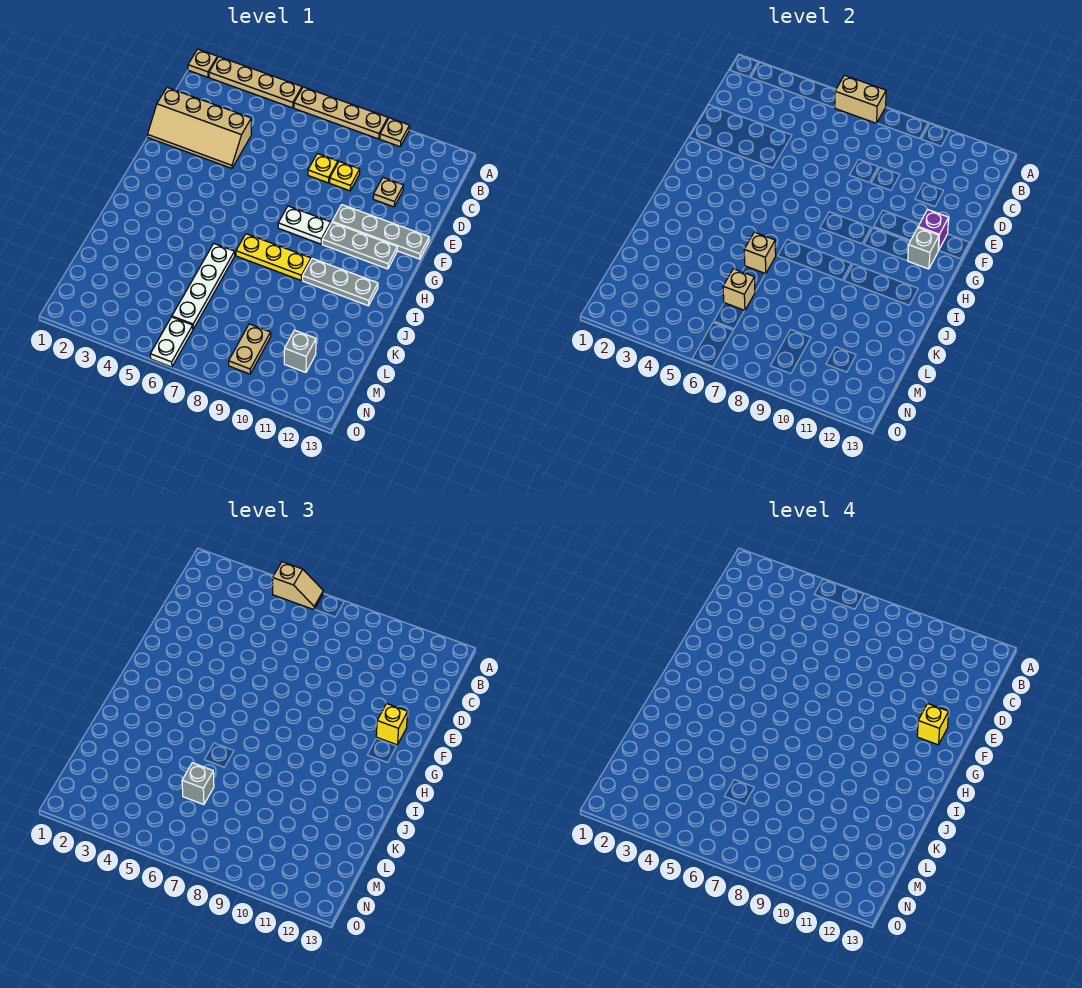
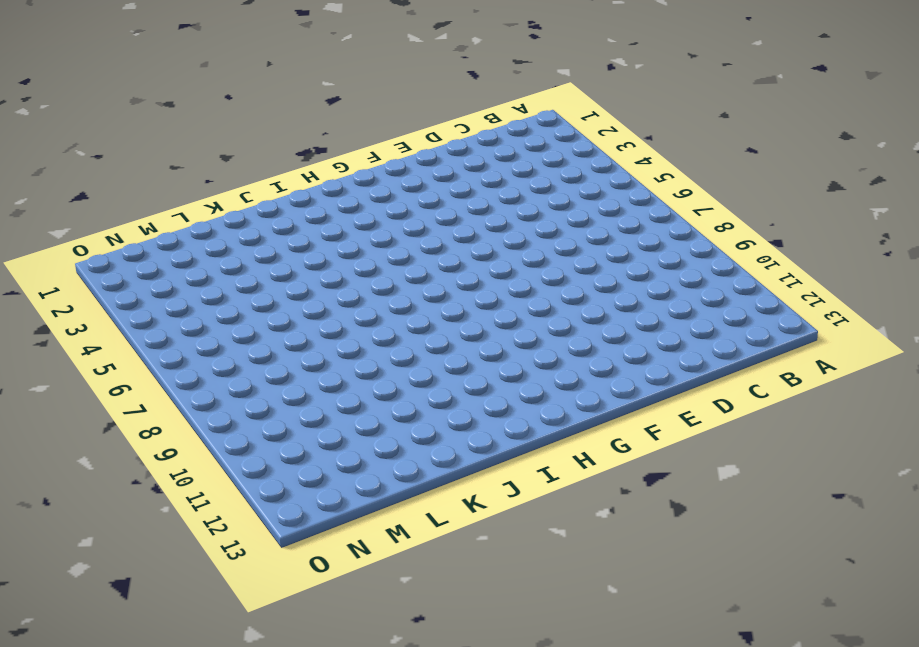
none -> tan 1x1 plate [188,49,217,77]
none -> tan 1x4 plate [209,57,302,108]
none -> tan 1x4 plate [294,87,388,139]

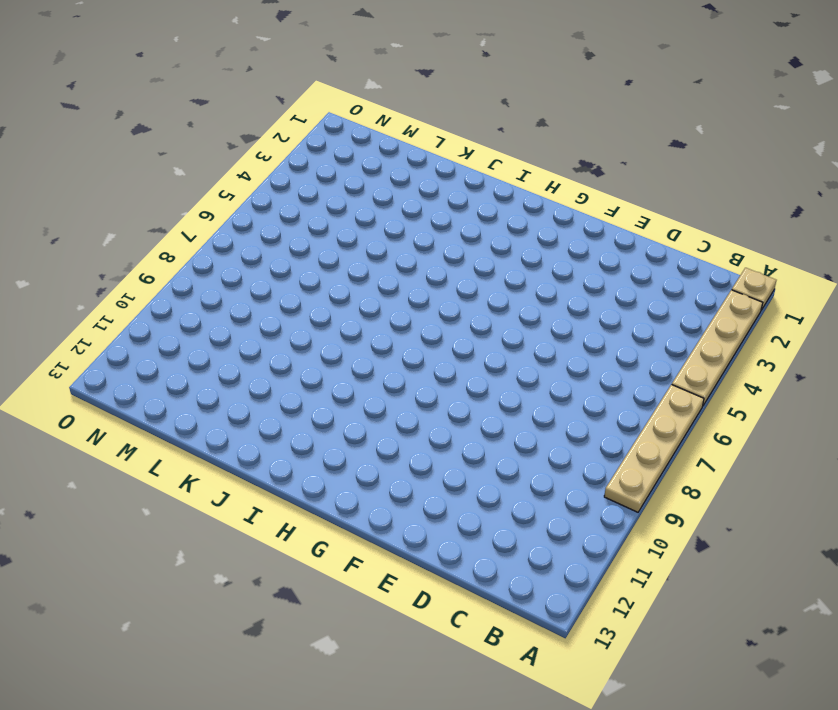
none -> tan 1x1 plate [380,118,410,147]
none -> tan 2x4 slope [148,87,252,168]
none -> yellow 1x1 plate [308,154,338,183]

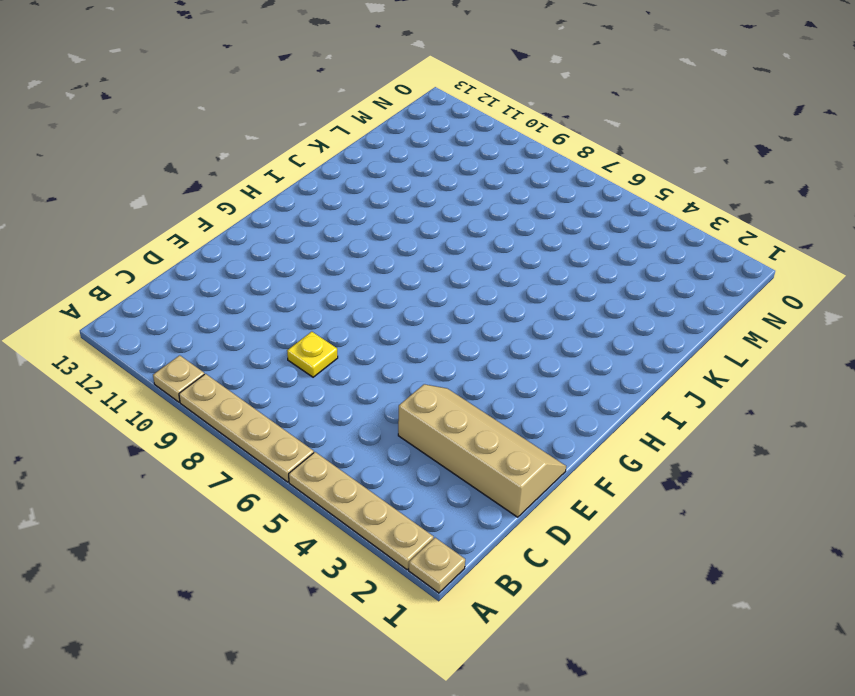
none -> yellow 1x1 plate [330,162,360,191]
none -> tan 1x1 plate [373,178,404,207]
none -> grey 1x4 plate [332,205,429,259]

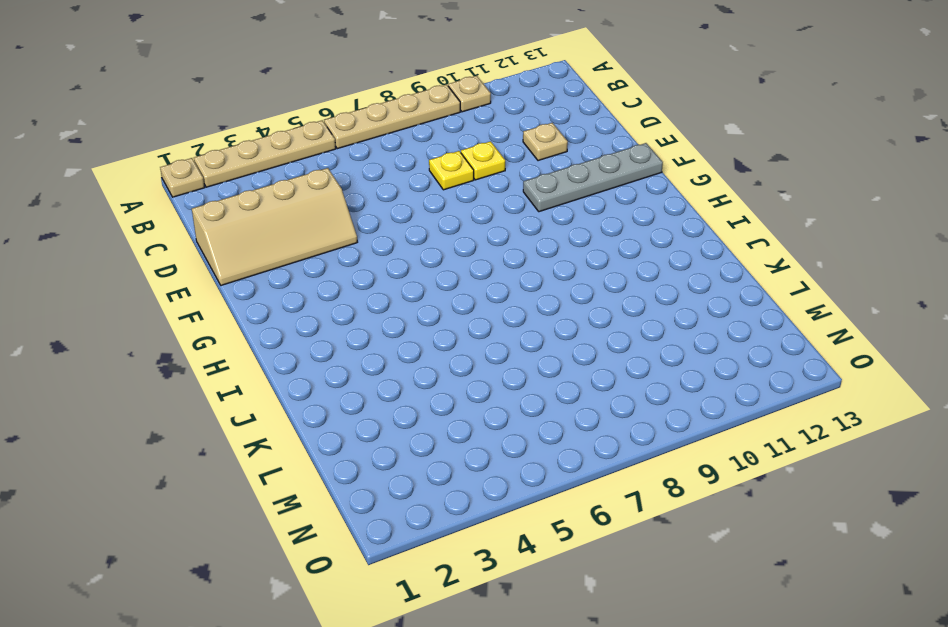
none -> white 1x2 plate [278,206,331,244]
none -> grey 1x3 plate [322,222,397,269]
none -> yellow 1x3 plate [236,234,311,280]

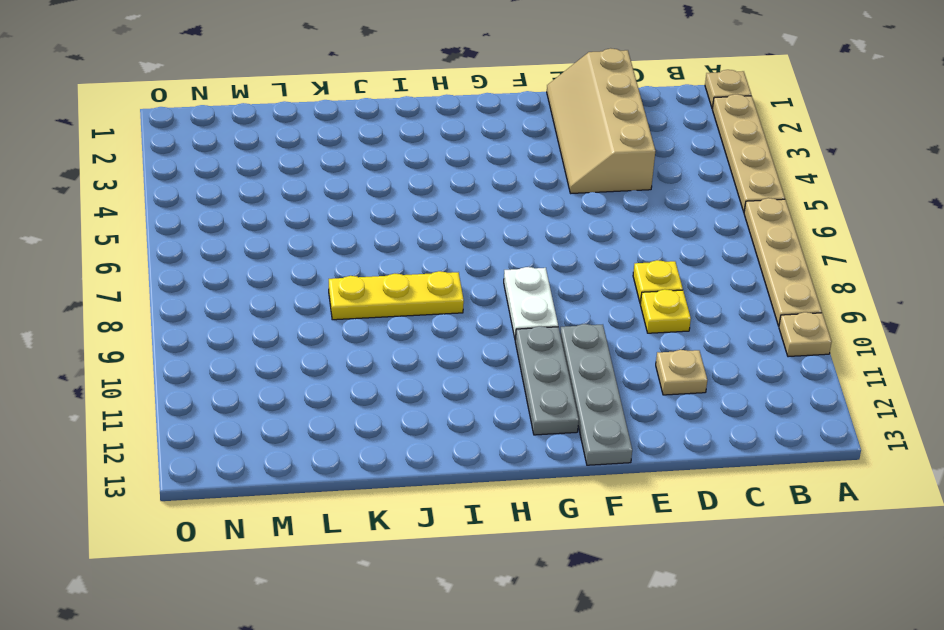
yellow 1x3 plate [329,271,464,320] -> yellow 1x3 plate turned to [236,234,311,280]
none -> grey 1x3 plate [303,258,378,306]
none -> white 1x4 plate [172,244,235,329]
none -> tan 1x2 plate [229,324,271,374]

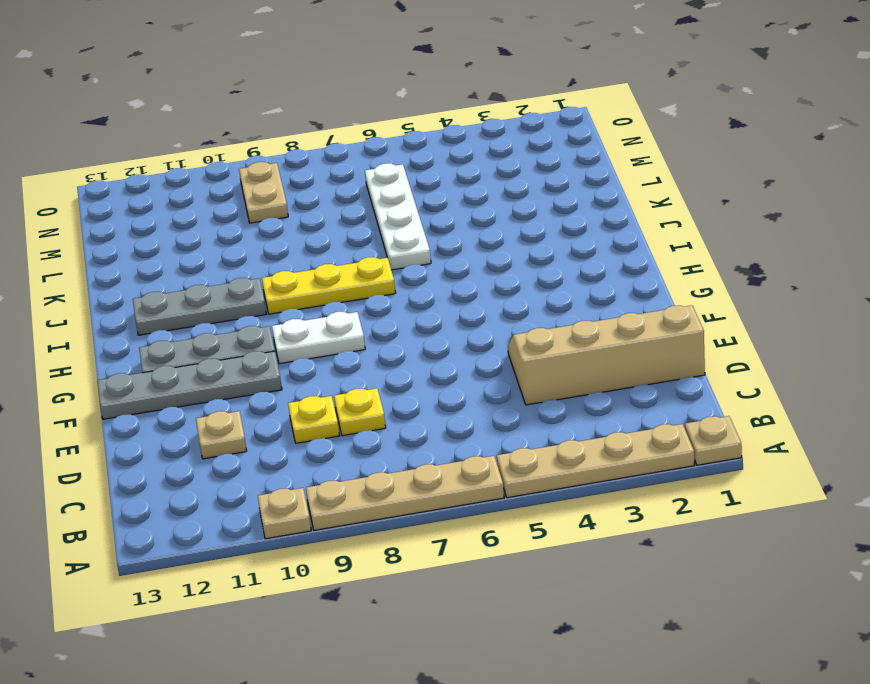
none -> grey 1x1 brick [284,330,316,372]
none -> white 1x2 plate [150,317,193,367]
none -> tan 1x2 brick [835,75,886,123]

